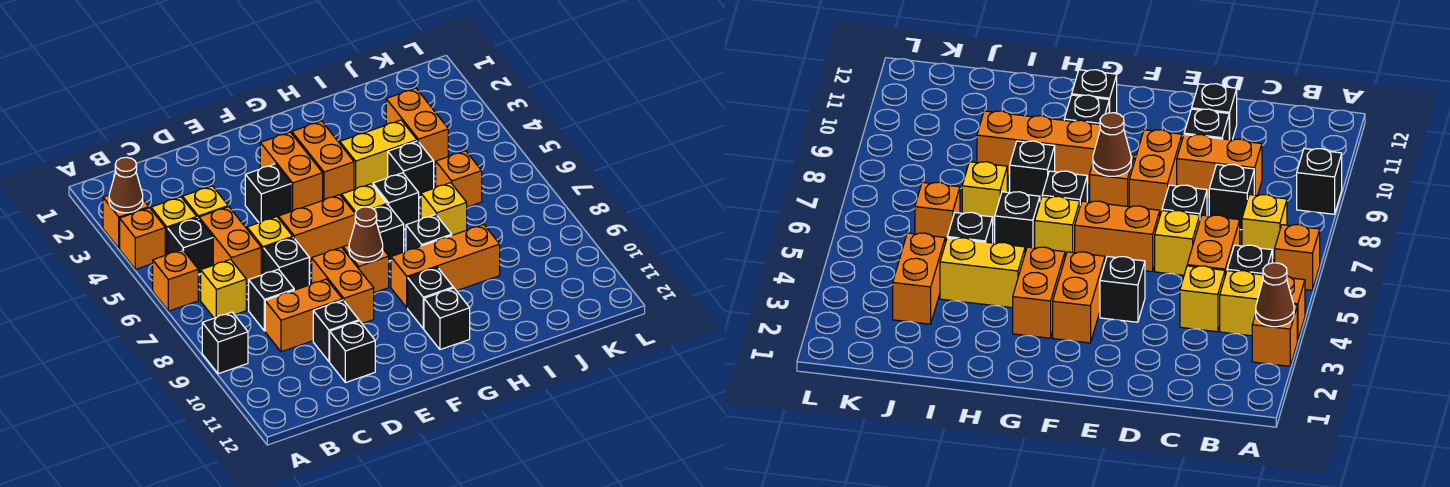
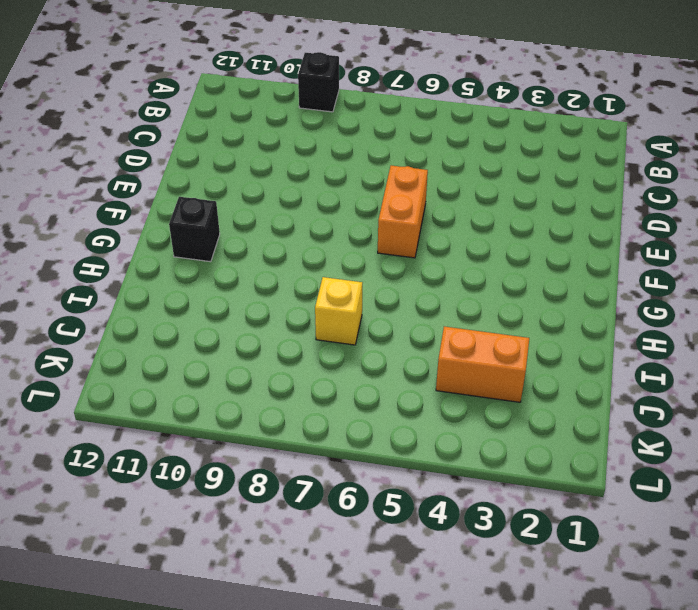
none -> orange 1x1 brick [103,195,149,248]
none -> orange 1x1 brick [120,208,165,269]
none -> orange 1x1 brick [153,250,198,311]
none -> yellow 1x1 brick [151,197,197,255]

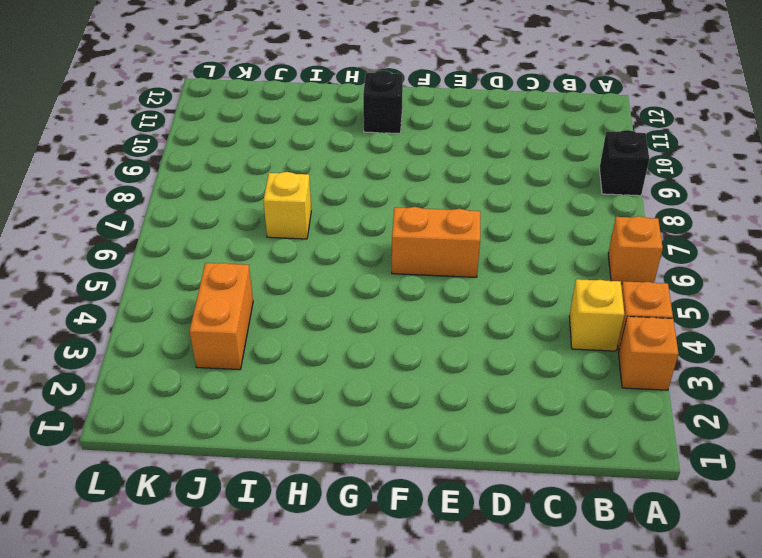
none -> black 1x1 brick [168,218,213,274]
none -> yellow 1x1 brick [201,259,246,318]
none -> yellow 1x1 brick [183,186,228,219]
none -> orange 1x2 brick [199,207,261,284]

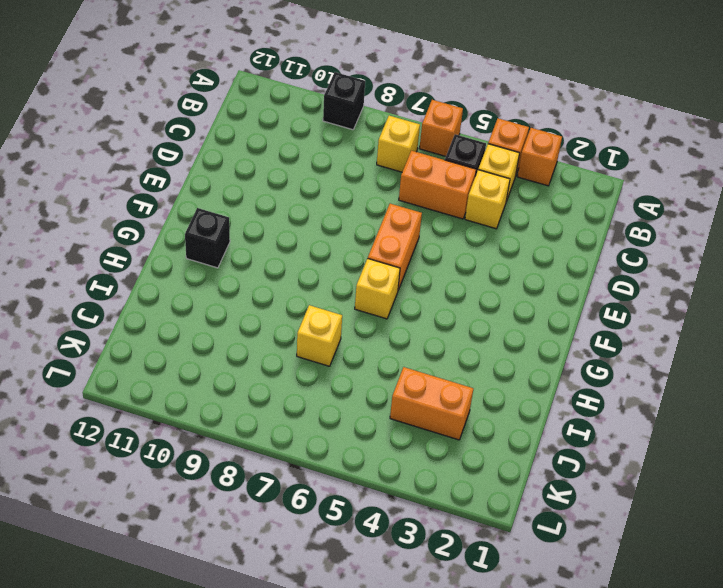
none -> black 1x1 brick [249,269,294,331]
none -> orange 1x2 brick [265,279,342,352]
none -> yellow 1x1 brick [247,217,293,275]
none -> black 1x1 brick [264,238,309,290]

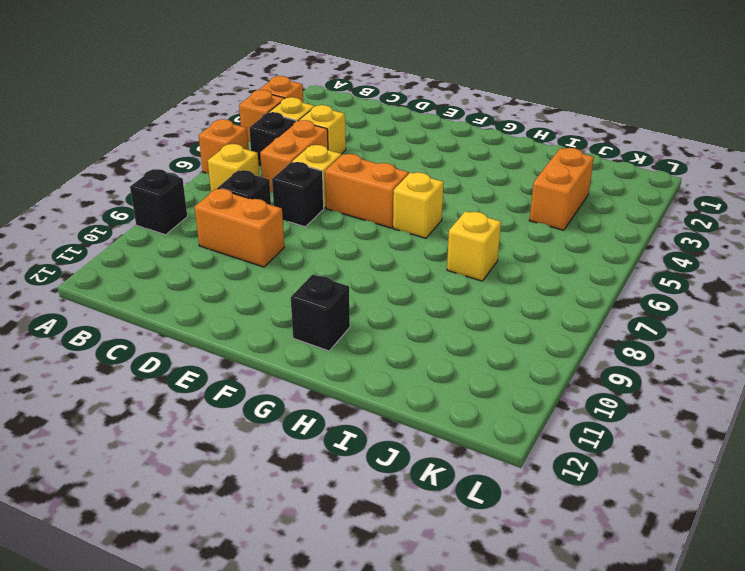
none -> black 1x1 brick [313,300,359,362]
none -> black 1x1 brick [330,321,375,383]
none -> black 1x1 brick [245,164,291,223]
none -> orange 1x2 brick [312,247,374,324]

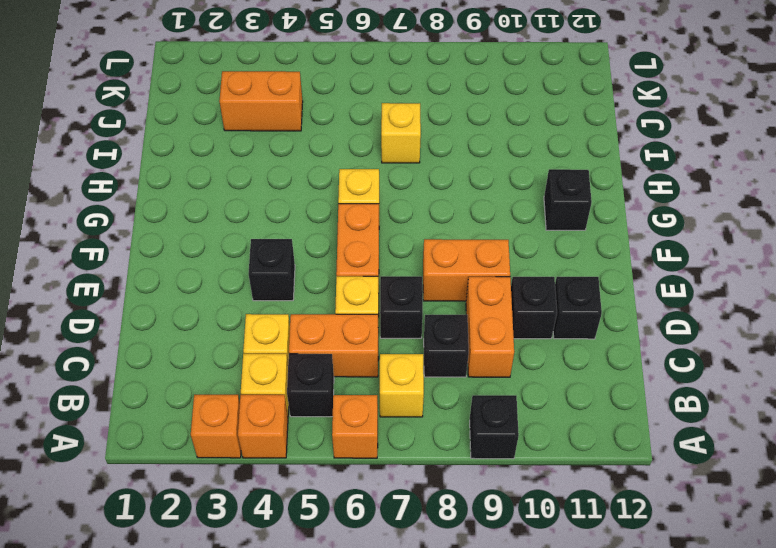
none -> orange 1x2 brick [260,132,323,211]
none -> orange 1x1 brick [343,245,389,293]
none -> orange 1x2 brick [292,121,354,200]
none -> black 1x1 brick [374,205,404,261]

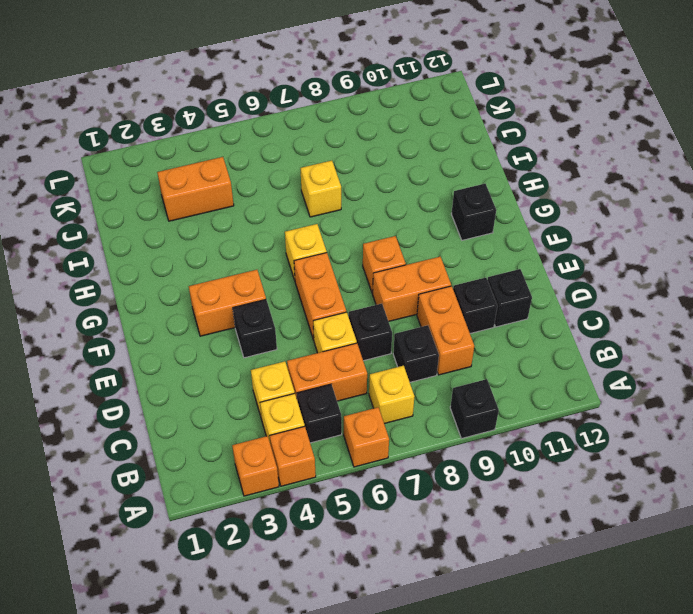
none -> orange 1x2 brick [292,121,354,200]
none -> black 1x1 brick [374,205,404,261]
none -> orange 1x3 brick [391,224,500,308]
none -> black 1x1 brick [408,267,453,329]

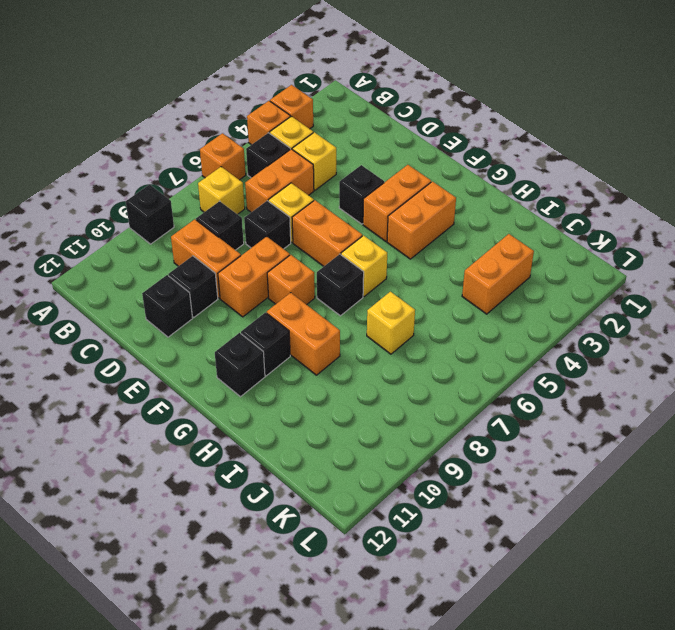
orange 1x2 brick [267,293,340,375] -> orange 1x3 brick [391,224,500,308]
none -> yellow 1x2 brick [340,120,417,189]
none -> black 1x1 brick [373,173,419,229]
none -> black 1x1 brick [406,215,452,251]
none -> black 1x1 brick [388,141,434,197]

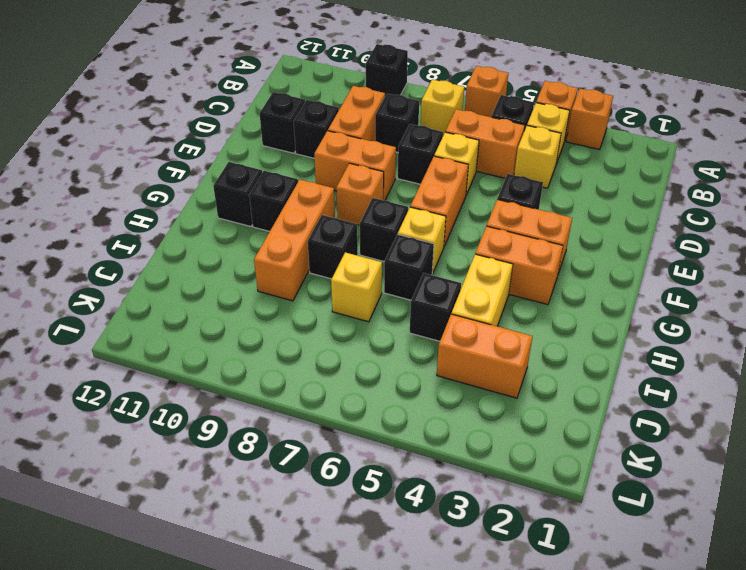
none -> orange 1x1 brick [436,151,482,207]
none -> brown 1x1 cone [109,157,143,213]
none -> brown 1x1 cone [349,207,383,262]

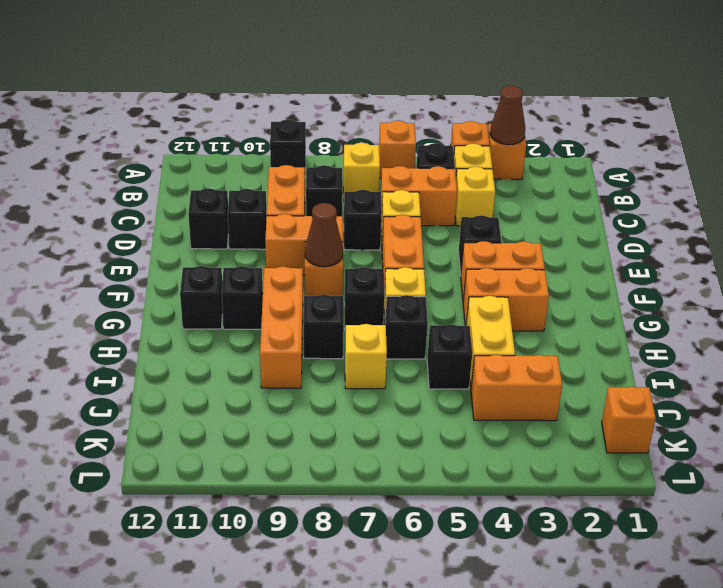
orange 1x1 brick [602,387,656,453] -> orange 1x1 brick moved to [436,151,482,207]

